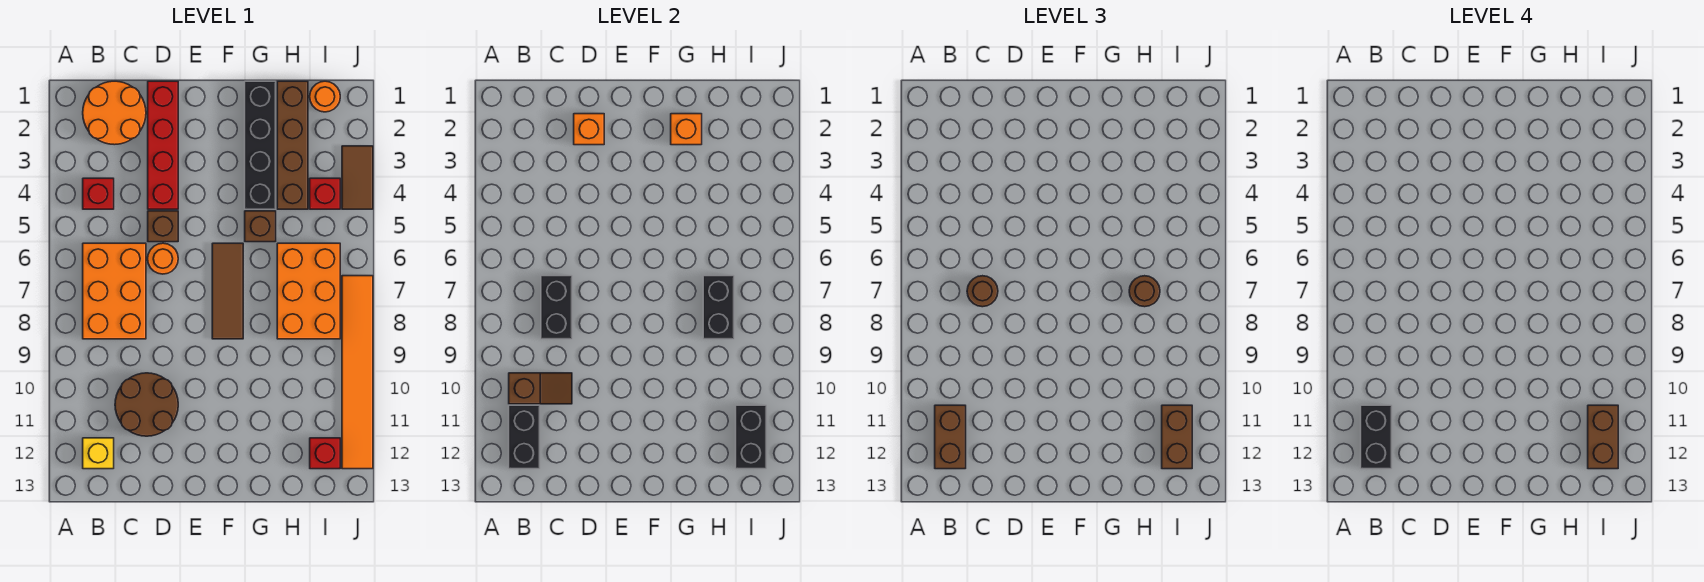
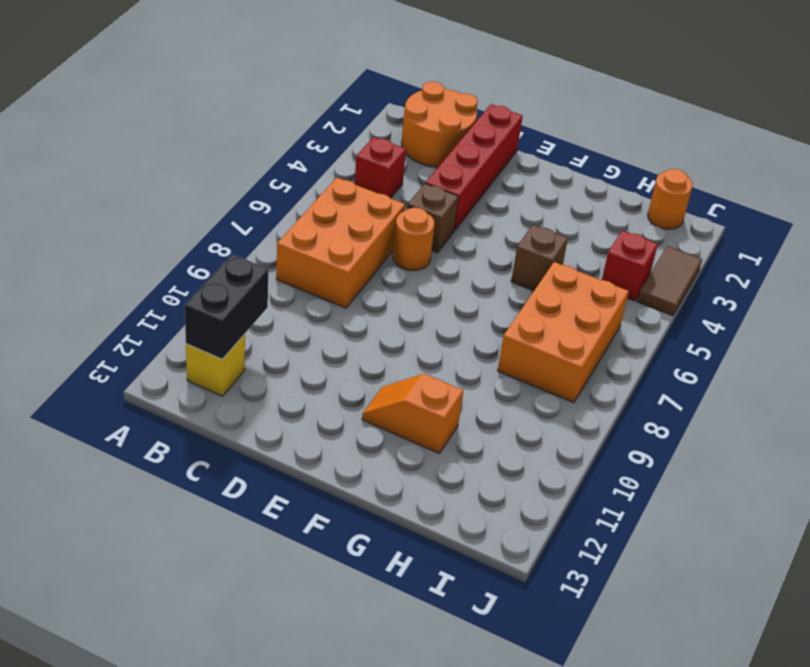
orange 1x2 slope [362,374,463,453] -> none
none -> brown 2x2 round brick [115,373,178,436]
none -> brown 1x3 tile [212,243,243,339]
none -> black 1x4 brick [245,81,276,209]
none -> brown 1x4 brick [277,81,308,209]

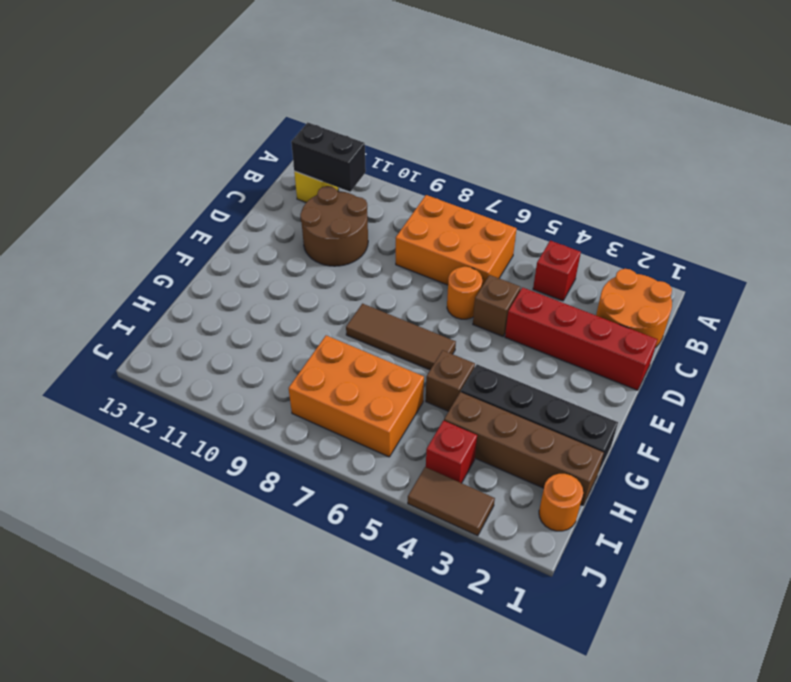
none -> red 1x1 brick [310,438,340,469]
none -> orange 1x6 tile [342,276,373,469]
none -> brown 1x2 slope [509,373,572,404]
none -> black 1x2 brick [541,276,572,339]

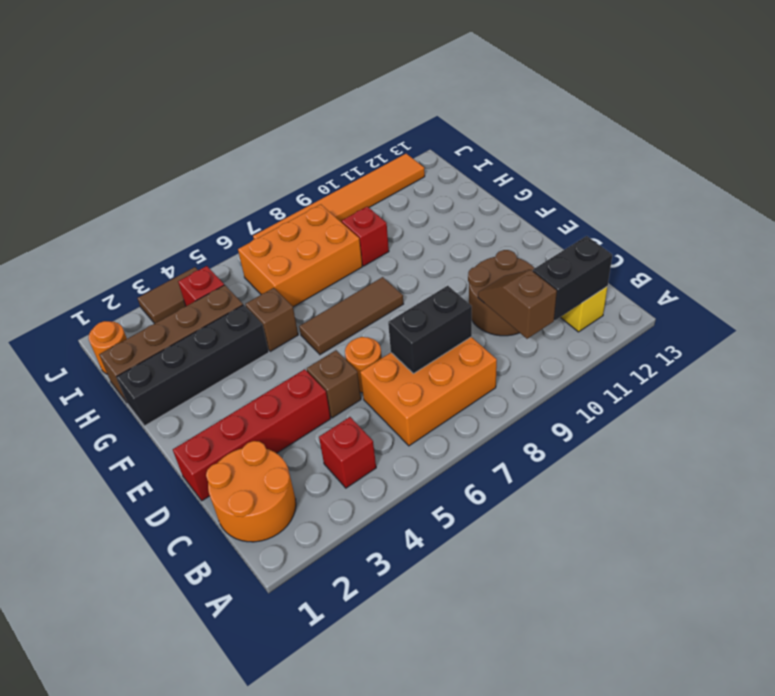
red 1x1 brick [342,206,389,266] -> red 1x1 brick moved to [310,438,340,469]
none -> orange 1x1 brick [574,114,604,145]
none -> orange 1x1 brick [671,114,702,145]
none -> black 1x2 brick [703,276,734,339]
none -> black 1x2 brick [736,405,766,469]

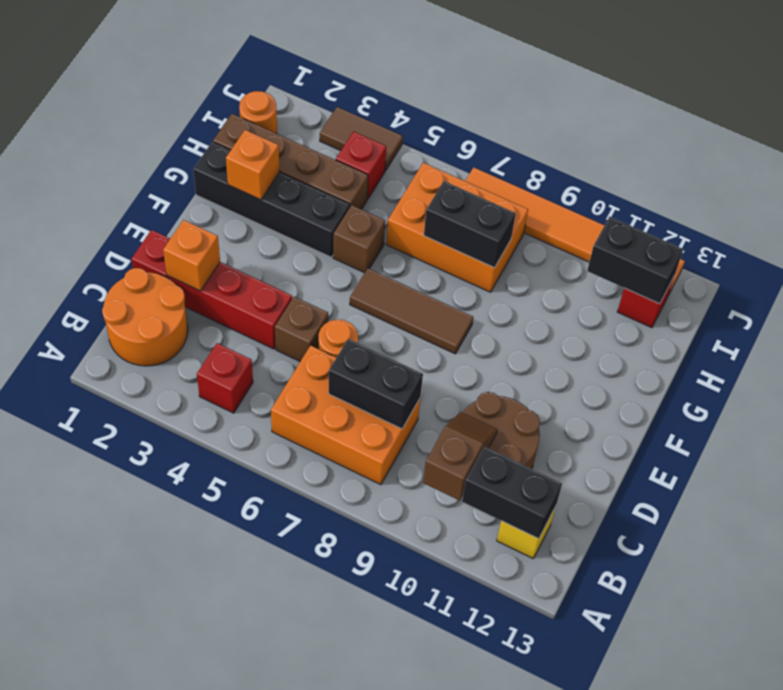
none -> brown 1x2 brick [935,405,966,469]
none -> brown 1x1 round brick [967,276,998,307]
none -> brown 1x1 round brick [1129,276,1160,307]
none -> brown 1x2 brick [1162,405,1192,469]

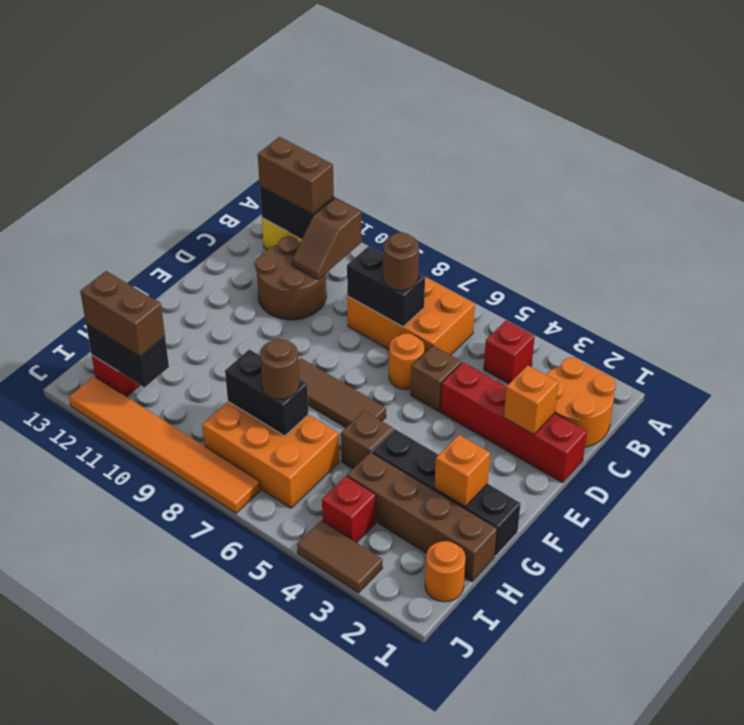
none -> black 1x2 brick [1361,405,1392,469]
none -> brown 1x2 brick [1588,405,1618,469]

